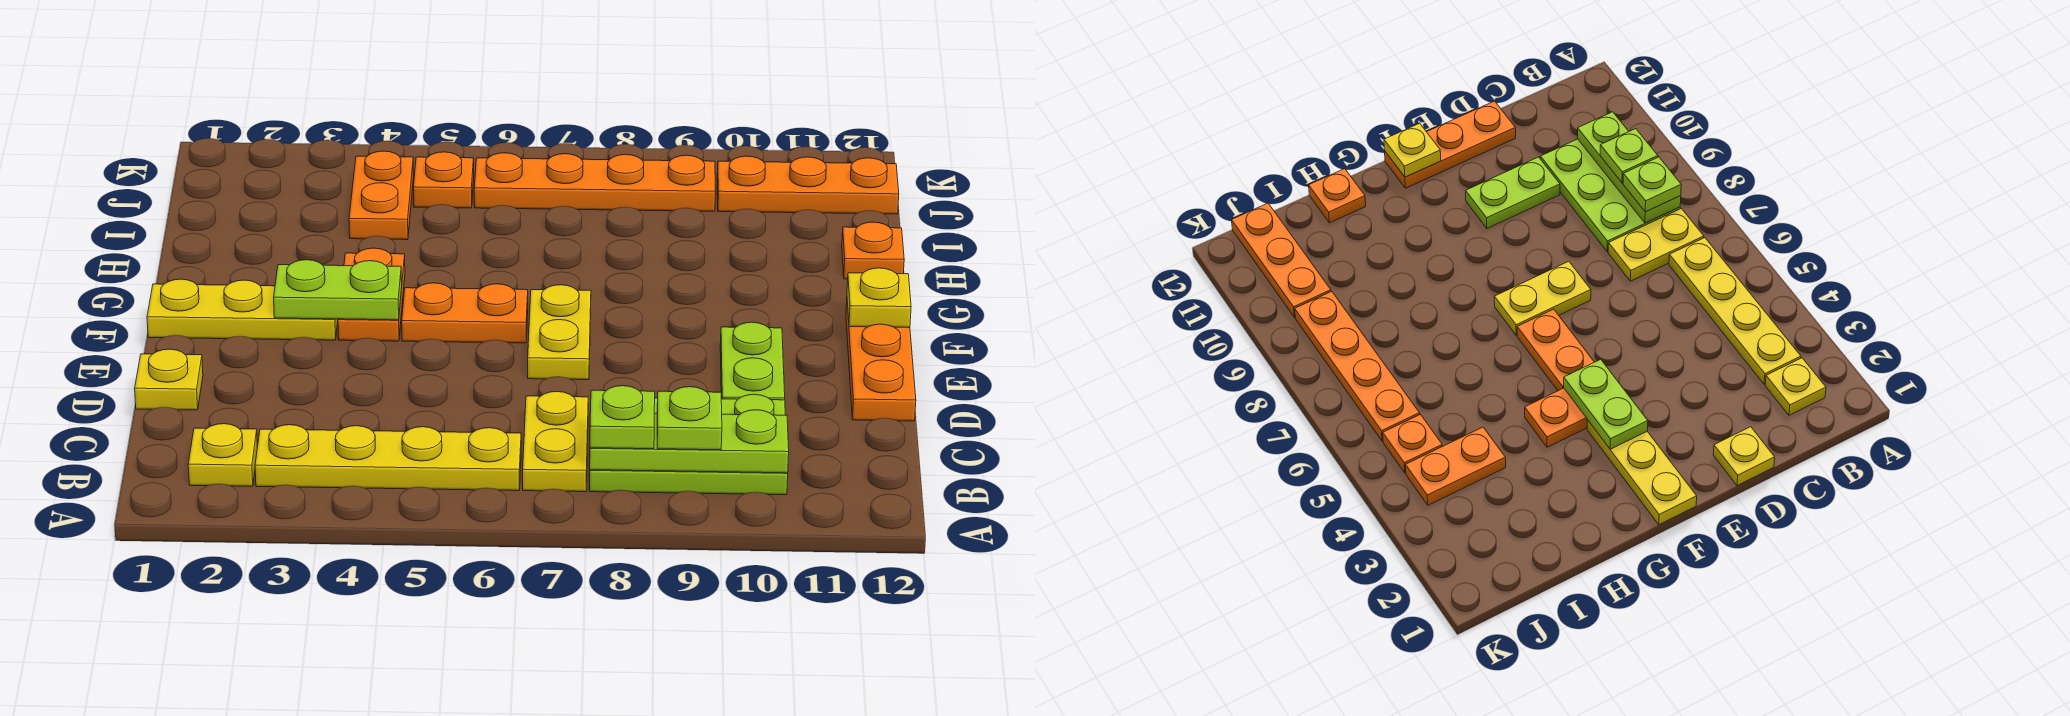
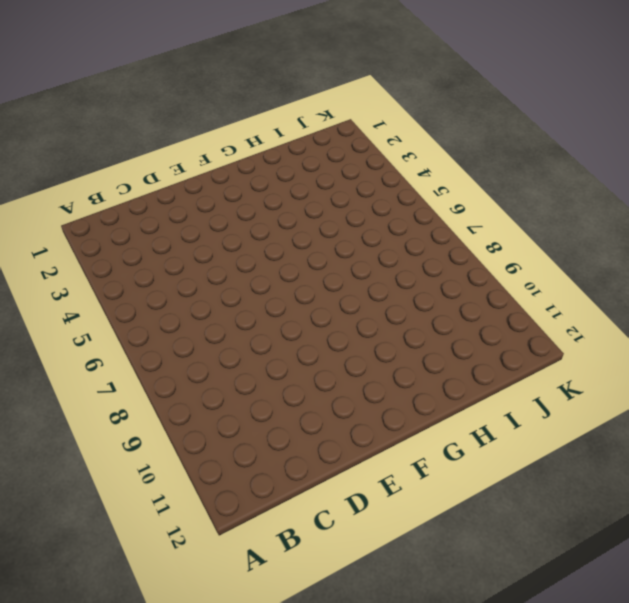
none -> yellow 1x1 plate [188,424,257,486]
none -> yellow 1x4 plate [255,425,521,491]
none -> yellow 1x2 plate [523,391,588,492]

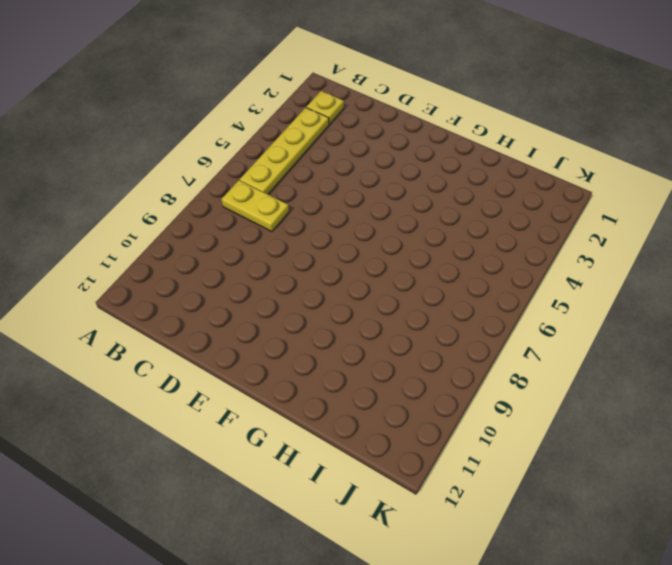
none -> lime 2x3 plate [589,394,788,495]
none -> yellow 1x1 plate [135,349,203,410]
none -> lime 1x2 plate [720,322,785,400]

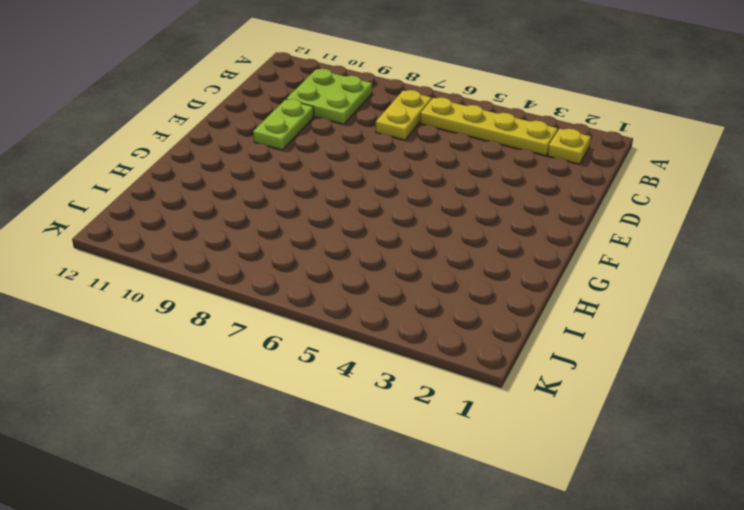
lime 2x2 plate [286,69,372,124] -> lime 2x3 plate [589,394,788,495]
none -> yellow 1x1 plate [135,349,203,410]
none -> orange 1x3 plate [846,303,916,421]
none -> yellow 1x2 plate [528,285,591,380]

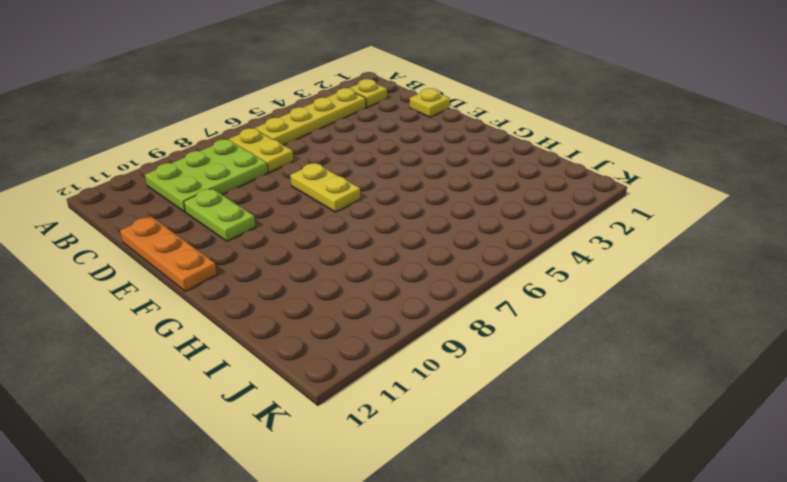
none -> yellow 1x3 plate [147,279,338,340]
none -> orange 1x2 plate [338,248,405,341]
none -> orange 1x2 plate [402,283,528,343]

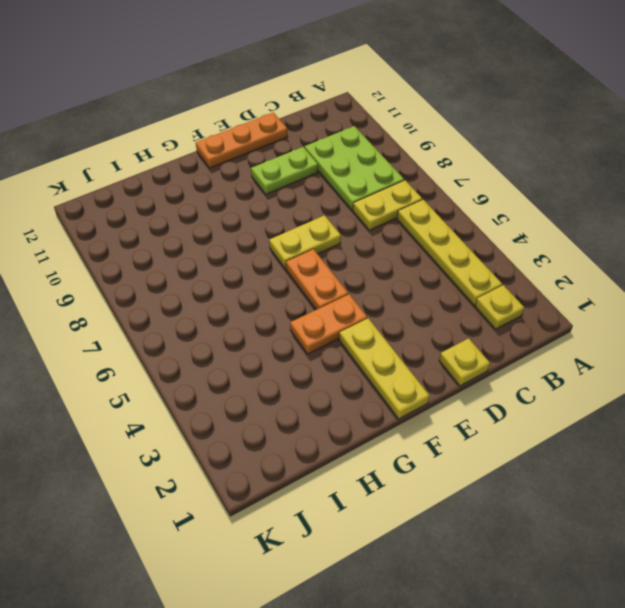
none -> orange 1x1 plate [842,222,904,279]
none -> orange 1x2 plate [349,151,414,240]
none -> orange 1x1 plate [414,152,474,208]

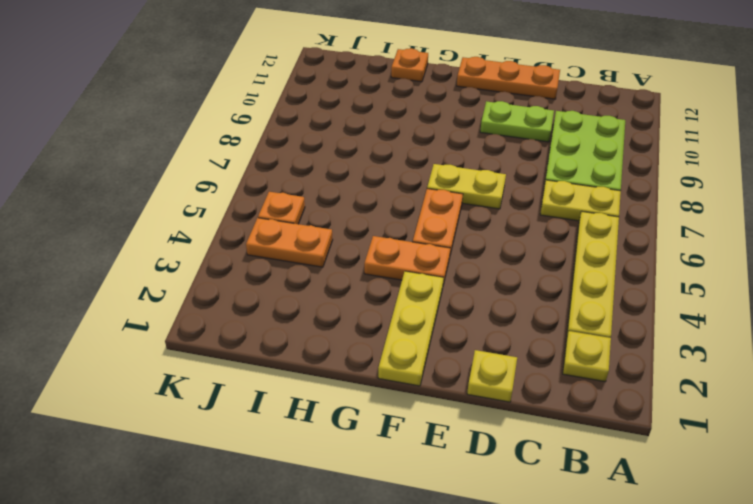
none -> orange 1x4 plate [474,153,715,211]
none -> orange 1x3 plate [717,156,899,214]
none -> lime 1x3 plate [590,410,789,473]

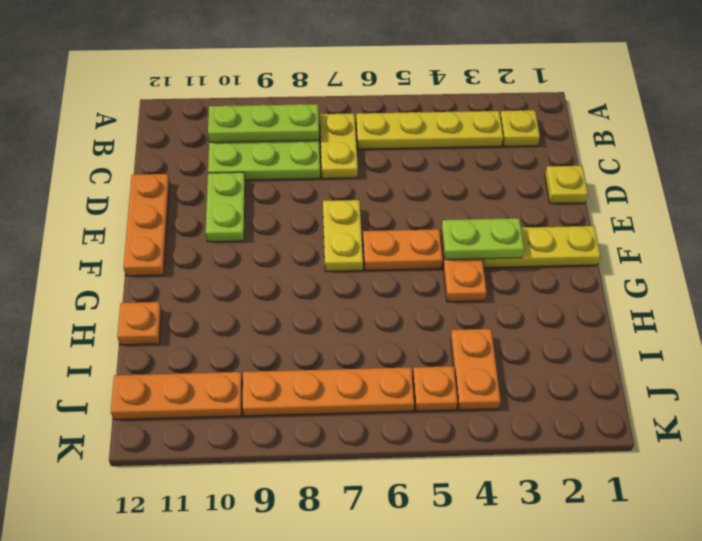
none -> yellow 1x1 plate [847,268,911,328]
none -> lime 1x1 plate [590,386,655,449]
none -> lime 1x1 plate [657,387,722,450]

